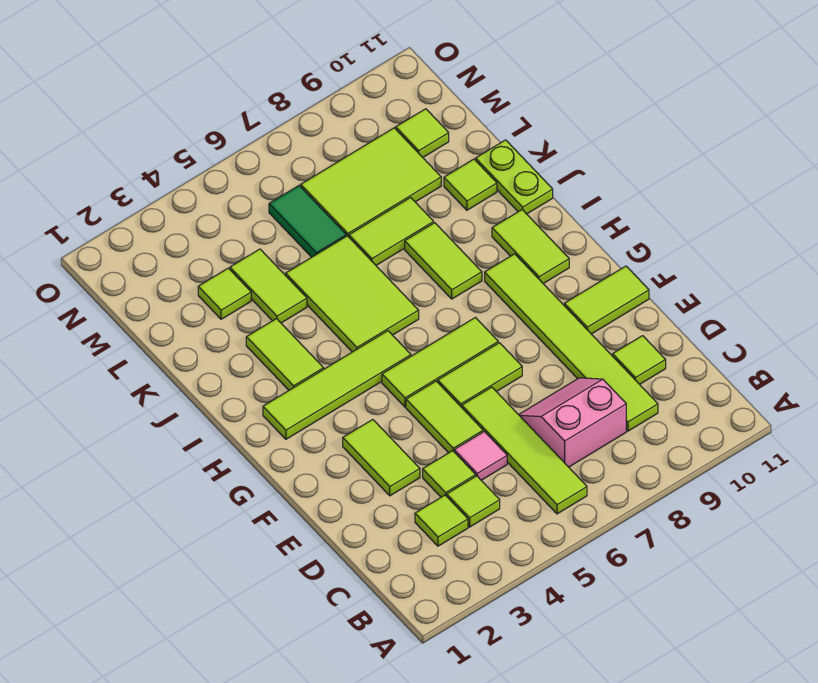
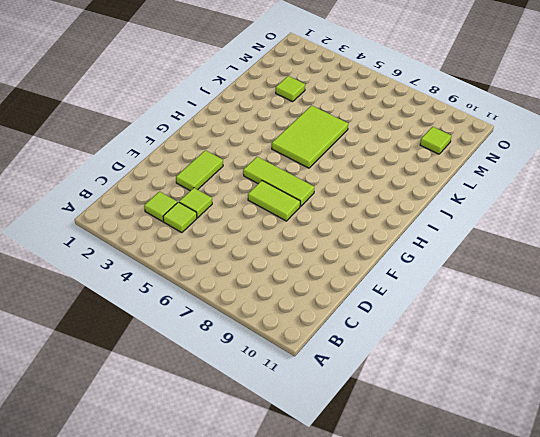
none -> lime 1x4 tile [462,387,587,514]
none -> pink 2x2 slope [519,378,626,467]
none -> lime 1x6 tile [485,254,658,431]

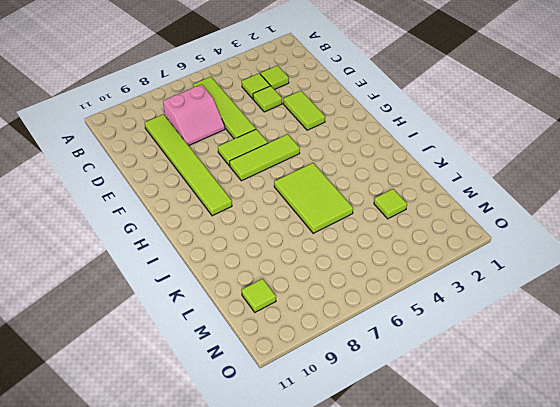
none -> pink 1x1 tile [454,431,507,480]
none -> lime 1x1 tile [613,336,666,384]
none -> lime 1x2 tile [406,381,483,453]

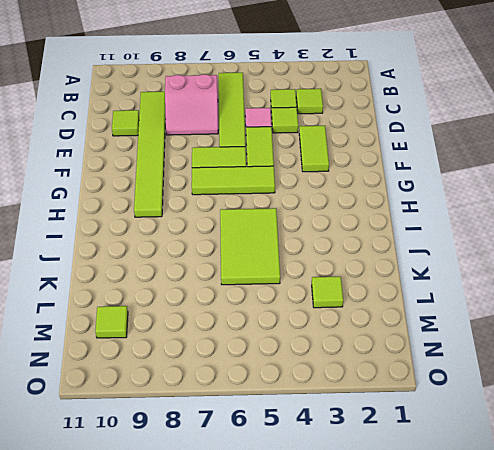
none -> lime 1x2 tile [564,266,649,334]
none -> lime 1x4 tile [263,331,411,439]
none -> lime 1x2 tile [492,210,569,284]

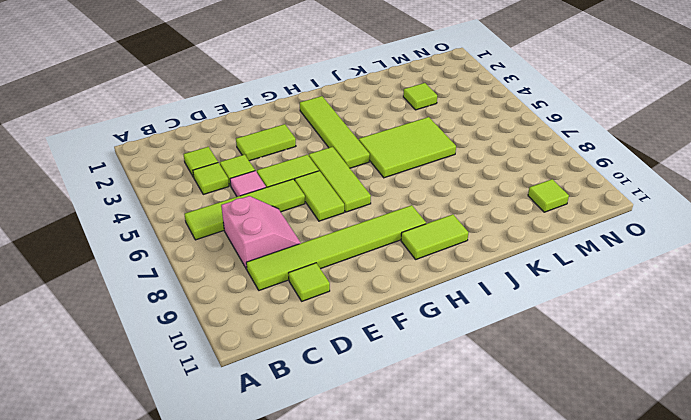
none -> lime 1x2 tile [564,266,649,334]
none -> lime 1x2 tile [246,319,324,390]
none -> lime 1x2 tile [405,223,482,299]

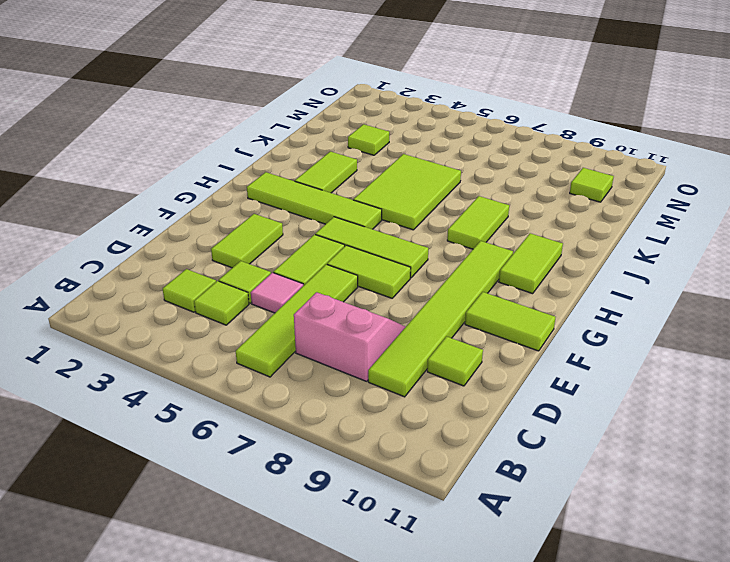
none -> lime 1x2 plate [476,140,553,214]
none -> lime 1x2 tile [230,249,307,323]
none -> lime 1x2 tile [349,198,434,265]

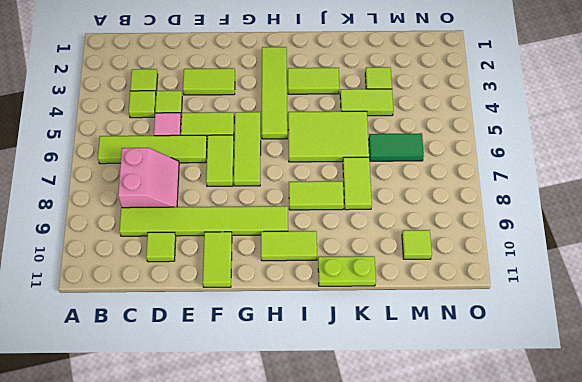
none -> lime 1x1 tile [444,159,497,210]
none -> lime 2x3 tile [301,128,441,237]

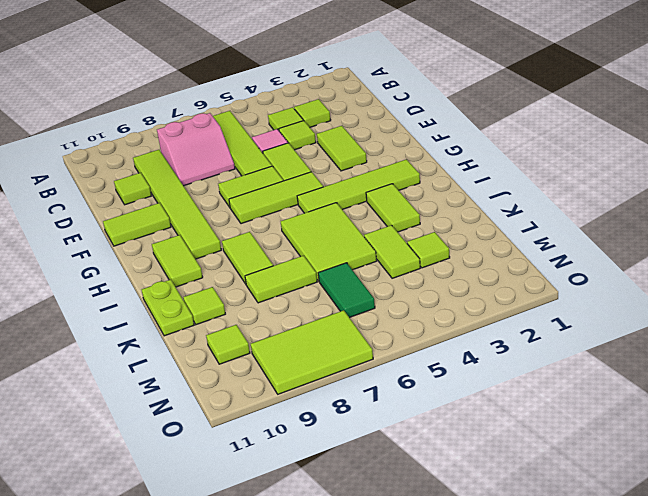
lime 2x3 tile [251,310,373,394] -> lime 2x3 tile moved to [301,128,441,237]

